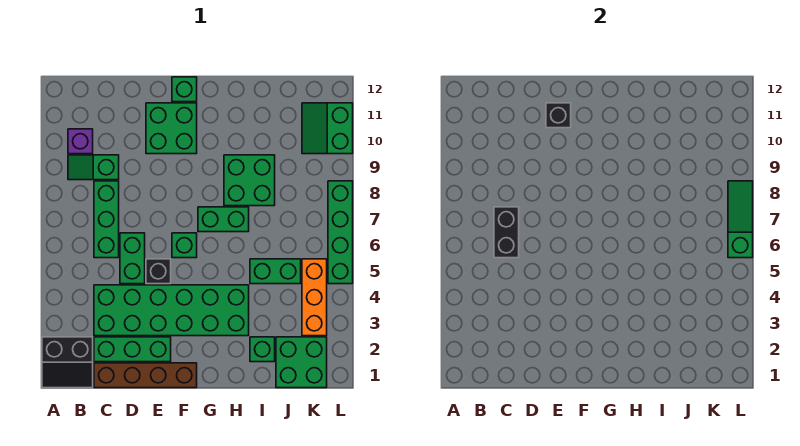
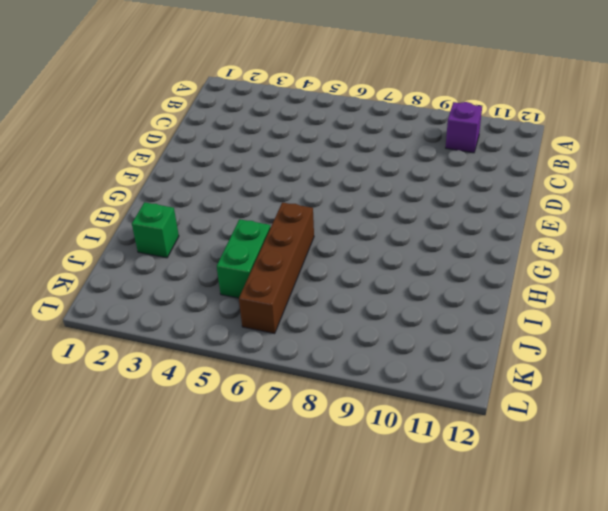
brown 1x4 brick [239,202,314,333] -> brown 1x4 brick moved to [94,363,197,388]
none -> black 2x2 slope [42,337,93,388]
none -> green 1x2 slope [68,155,119,180]
none -> green 1x3 brick [94,337,171,362]

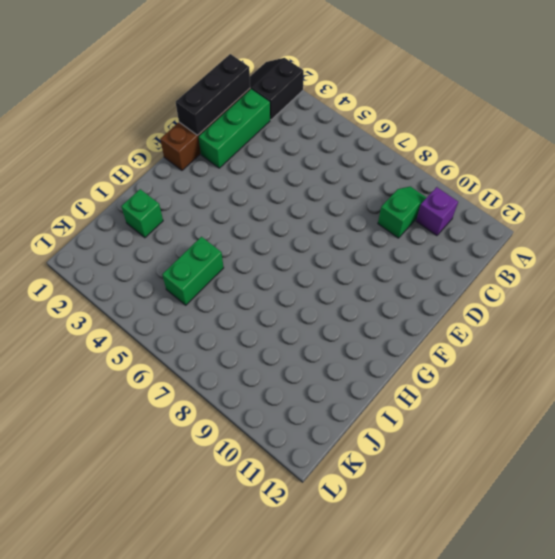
black 1x3 brick [176,54,250,135] -> none
none -> green 2x6 brick [94,285,249,336]
none -> green 1x3 brick [94,181,119,258]
none -> green 1x2 brick [120,233,145,284]

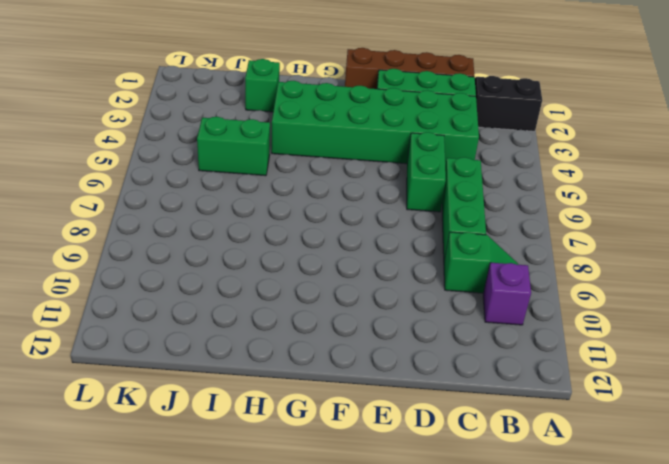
none -> black 1x1 brick [146,259,171,284]
none -> green 2x2 brick [146,103,197,154]
none -> green 1x1 brick [172,233,197,258]

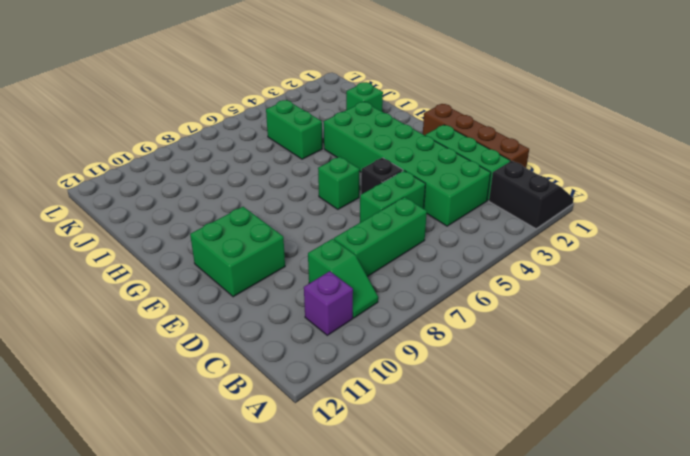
none -> green 1x1 brick [172,77,197,102]
none -> green 1x2 brick [198,207,249,232]
none -> green 2x2 brick [224,155,275,206]

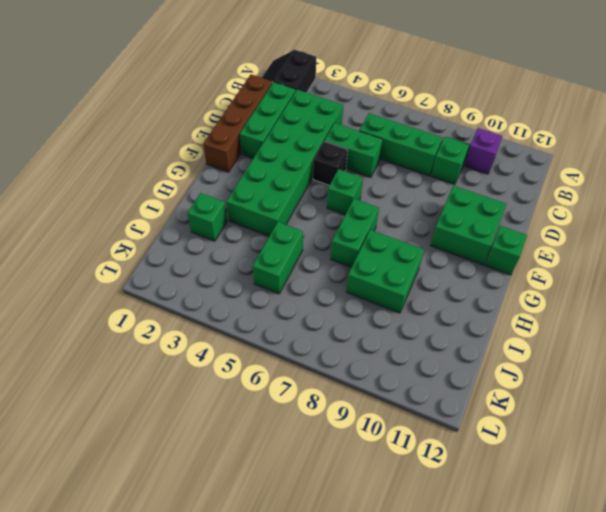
none -> green 2x2 brick [276,337,327,388]
none -> orange 1x3 brick [302,259,327,336]
none -> green 2x2 slope [302,103,353,154]

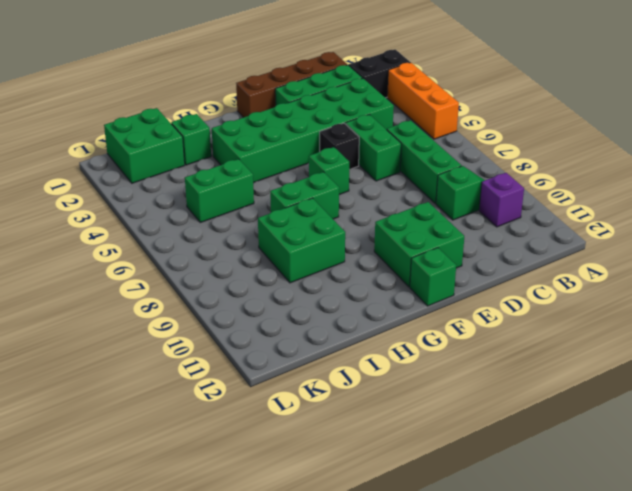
orange 1x3 brick [387,63,459,139] -> orange 1x3 brick moved to [302,259,327,336]
none -> green 2x2 slope [302,103,353,154]
none -> green 1x4 brick [328,181,353,284]
none -> black 1x2 brick [494,207,519,258]

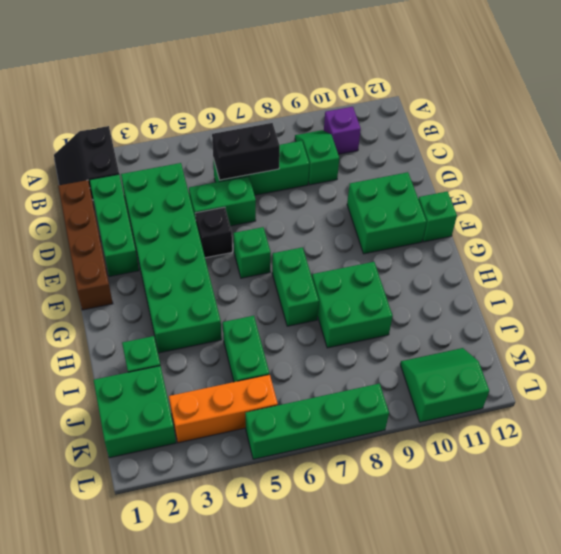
none -> black 1x1 brick [546,103,571,128]
none -> green 1x3 slope [728,181,753,258]

